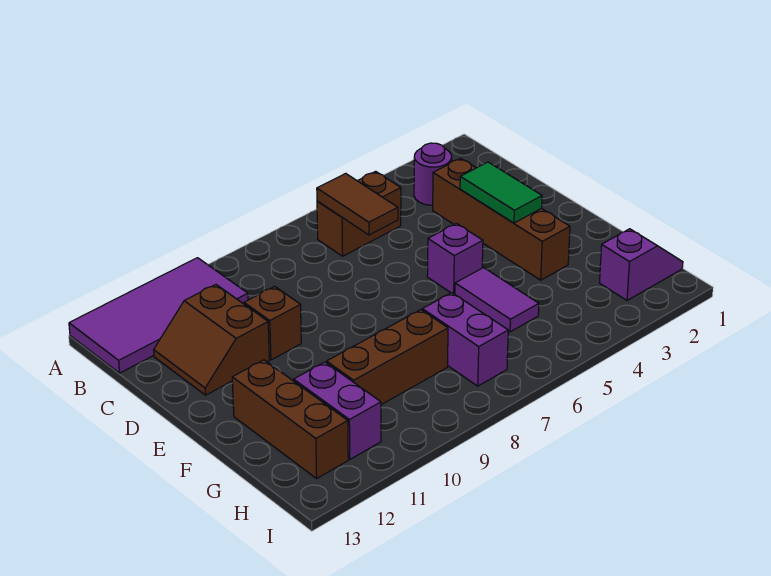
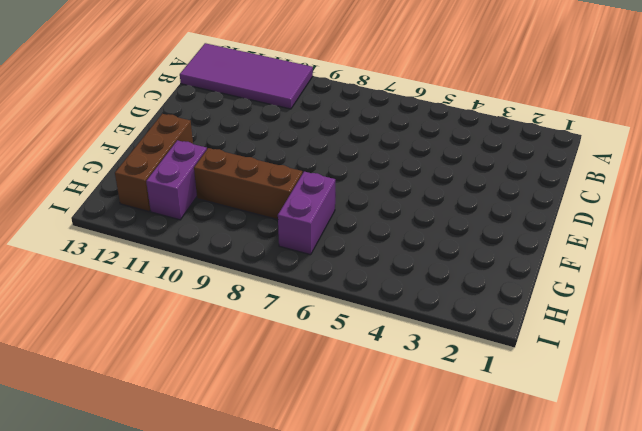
none -> purple 1x1 round brick [414,143,452,205]
none -> brown 1x2 brick [317,171,401,256]
none -> brown 1x4 brick [433,158,570,280]

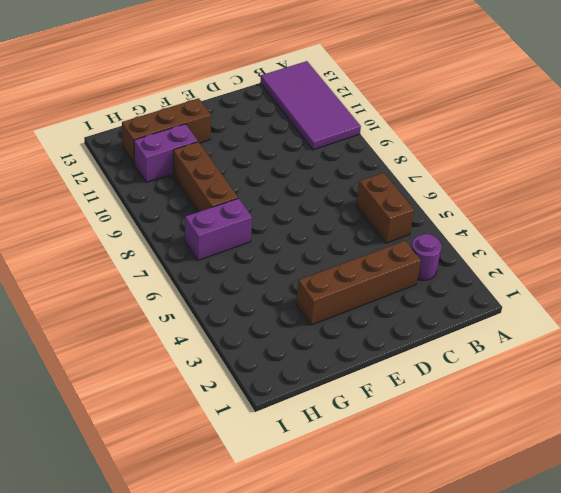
none -> brown 2x2 slope [154,285,269,395]
none -> brown 1x1 brick [244,286,301,360]
none -> purple 1x1 brick [427,223,483,294]

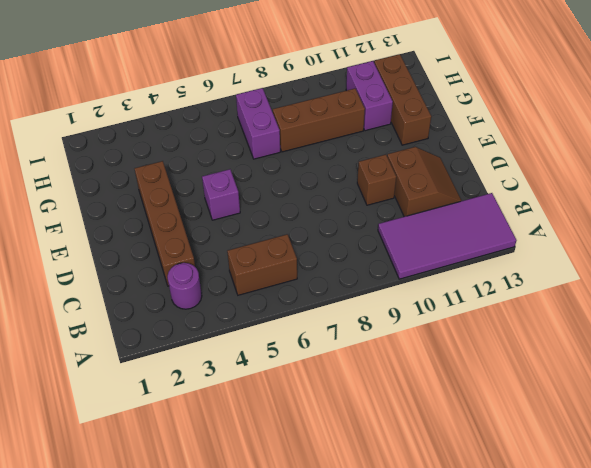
none -> purple 1x2 tile [455,268,539,332]
none -> purple 1x2 slope [600,229,683,300]
none -> brown 1x2 tile [317,173,398,235]

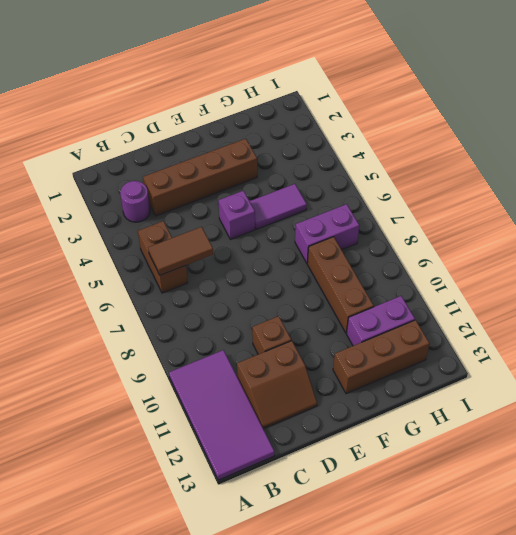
none -> purple 1x2 slope [600,229,683,300]
none -> green 1x2 tile [460,162,542,223]

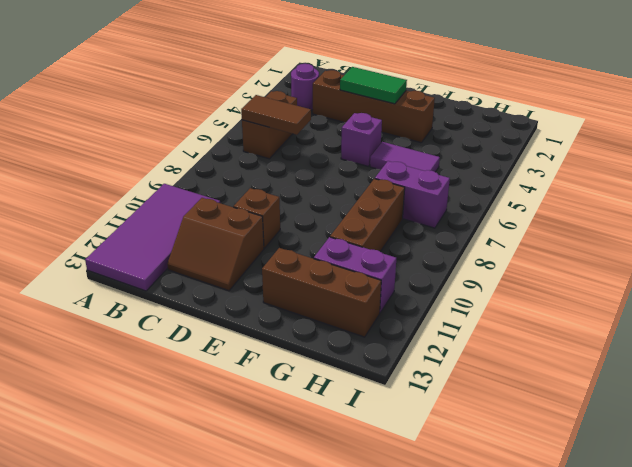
none -> purple 1x2 slope [600,229,683,300]

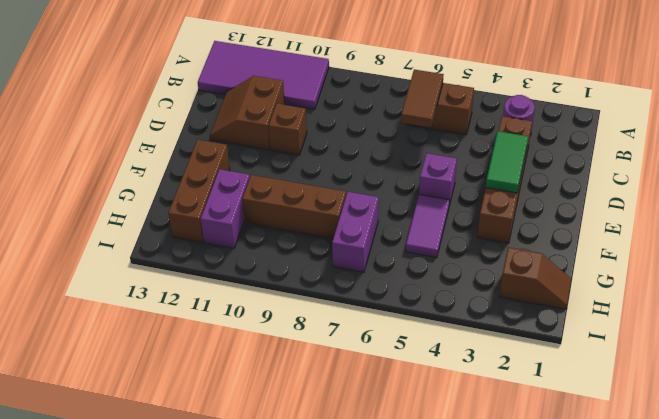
brown 1x2 slope [500,247,571,309] -> purple 1x2 slope [600,229,683,300]

